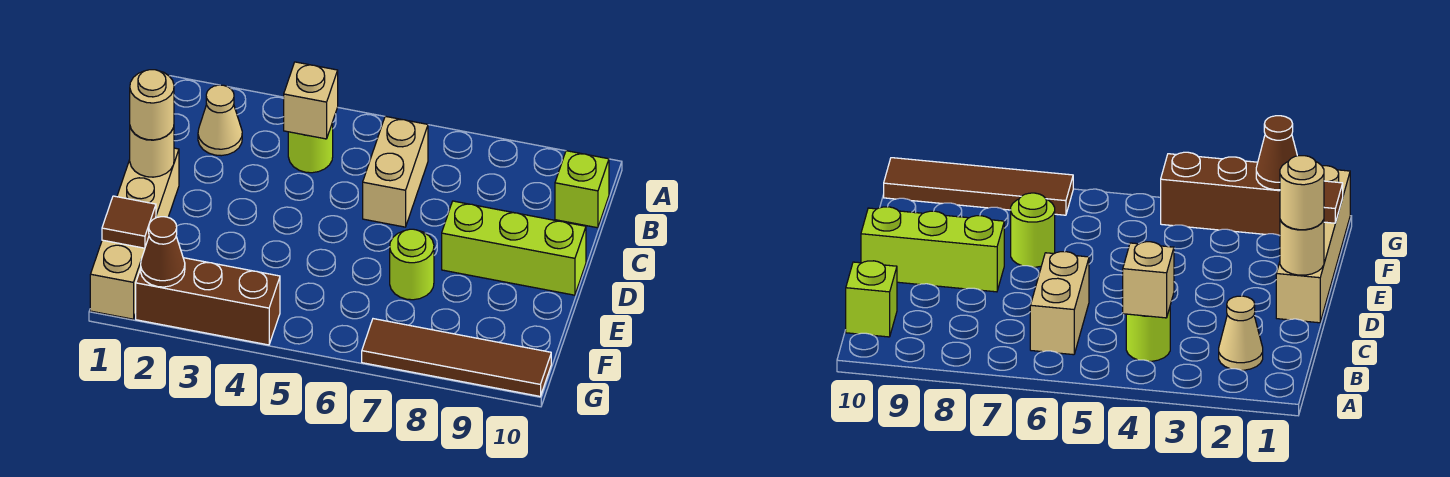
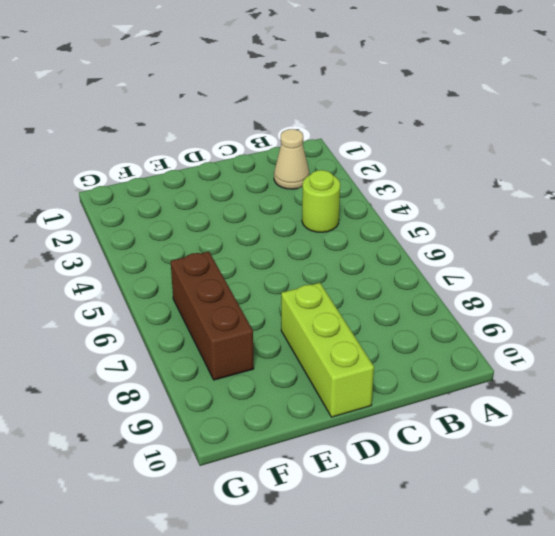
brown 1x3 brick [171,252,254,380] -> brown 1x3 brick moved to [136,258,280,345]
none -> tan 1x2 brick [363,116,428,227]
none -> lime 1x1 brick [555,151,609,228]
none -> tan 1x4 brick [90,148,179,319]

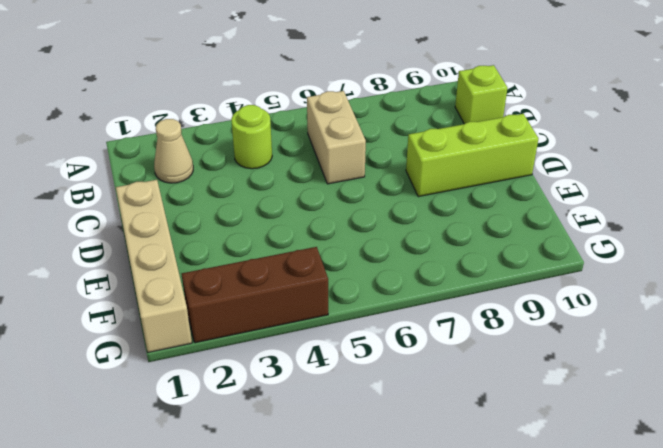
none -> lime 1x1 round brick [390,229,434,300]
none -> brown 1x4 tile [362,319,551,396]
none -> tan 1x1 brick [284,62,338,139]

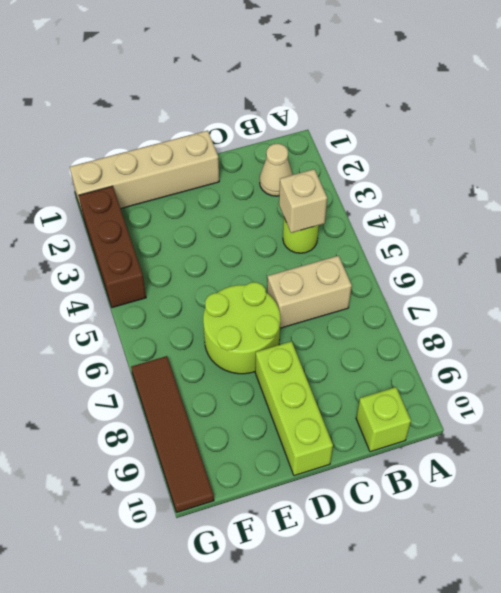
lime 2x2 round brick [203,282,280,374] -> lime 1x1 round brick [390,229,434,300]
none -> tan 1x1 round brick [130,127,174,177]
none -> brown 1x1 tile [102,196,156,248]
none -> brown 1x1 cone [141,217,185,287]

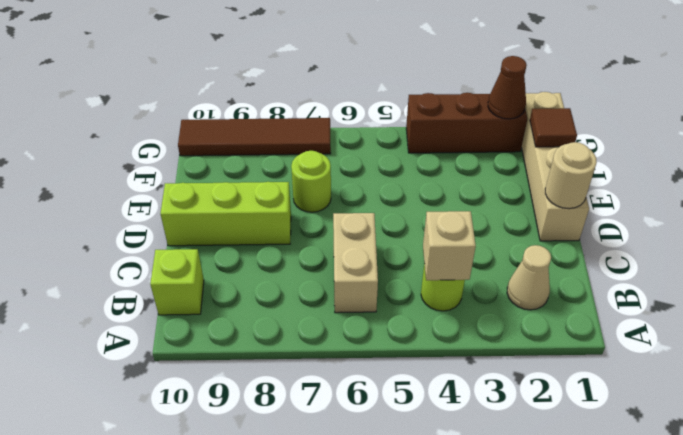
none -> tan 1x1 round brick [130,70,174,140]

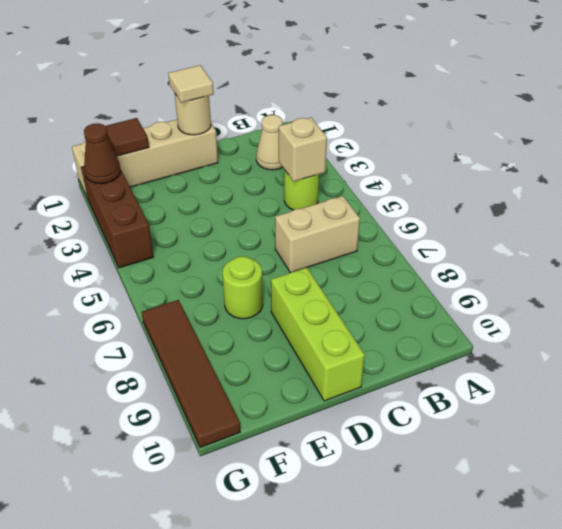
tan 1x1 tile [168,65,214,103] -> tan 1x1 round brick [130,70,174,140]
none -> lime 1x1 brick [555,151,609,228]

